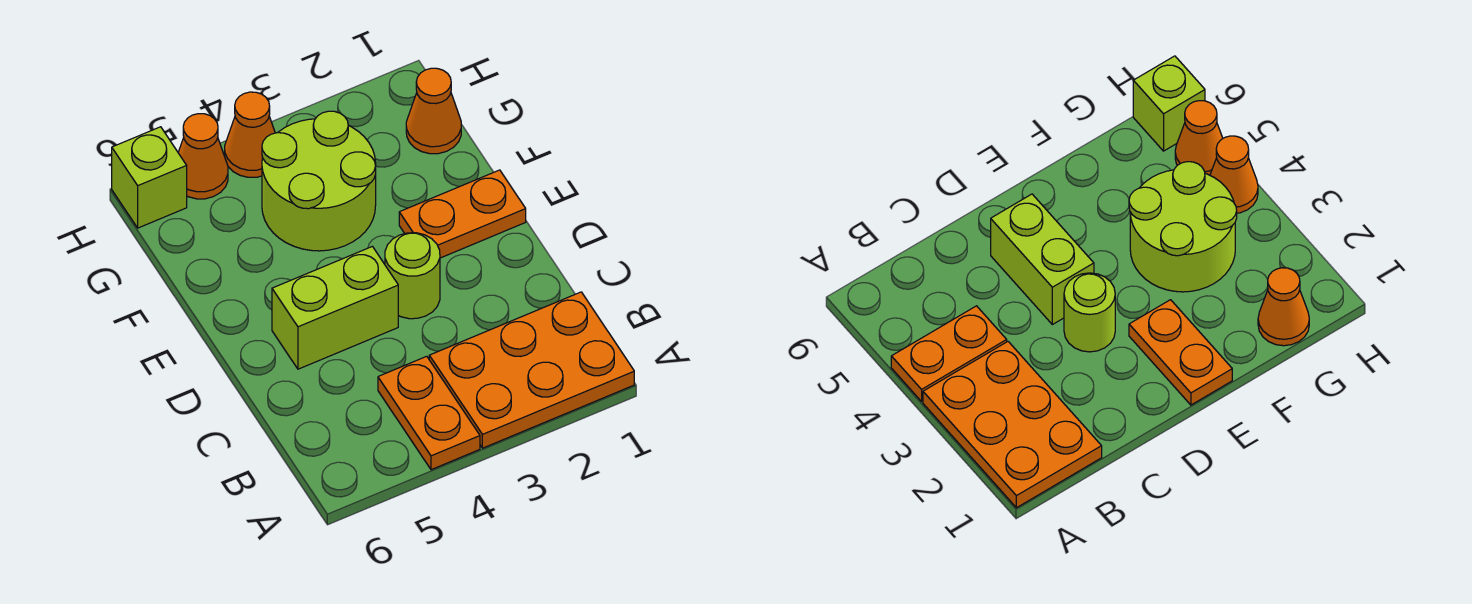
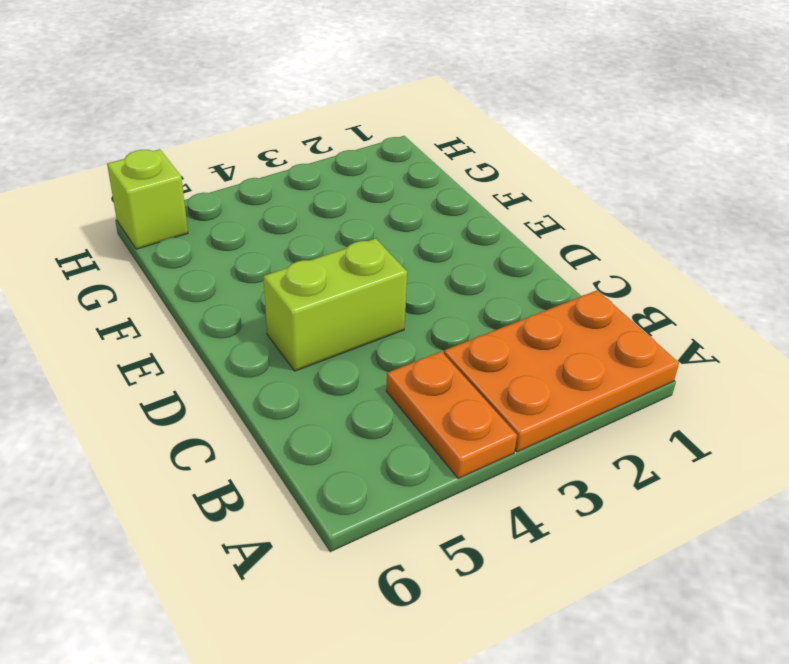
none -> lime 1x1 round brick [385,233,440,319]
none -> orange 1x2 plate [399,170,526,258]

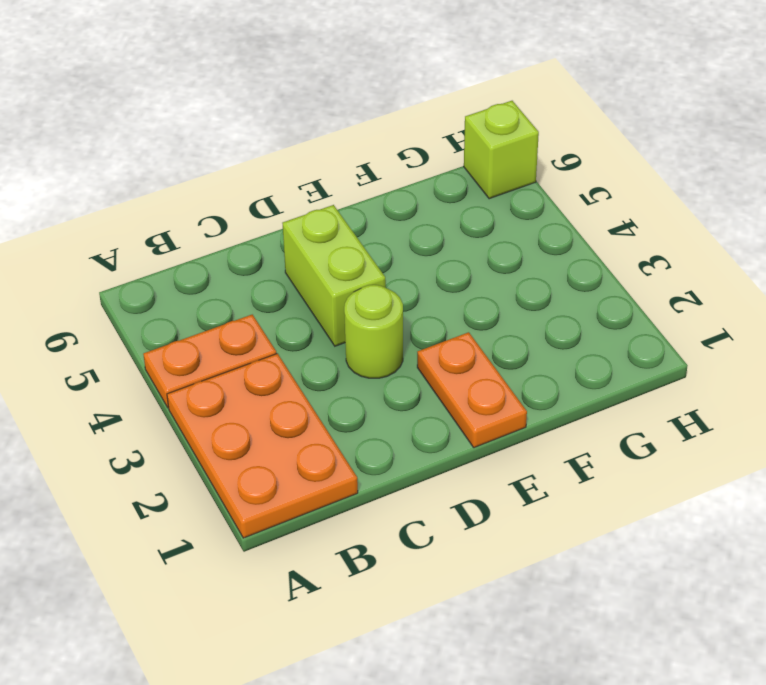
none -> lime 2x2 round brick [262,111,376,251]
none -> orange 1x1 cone [406,68,461,154]

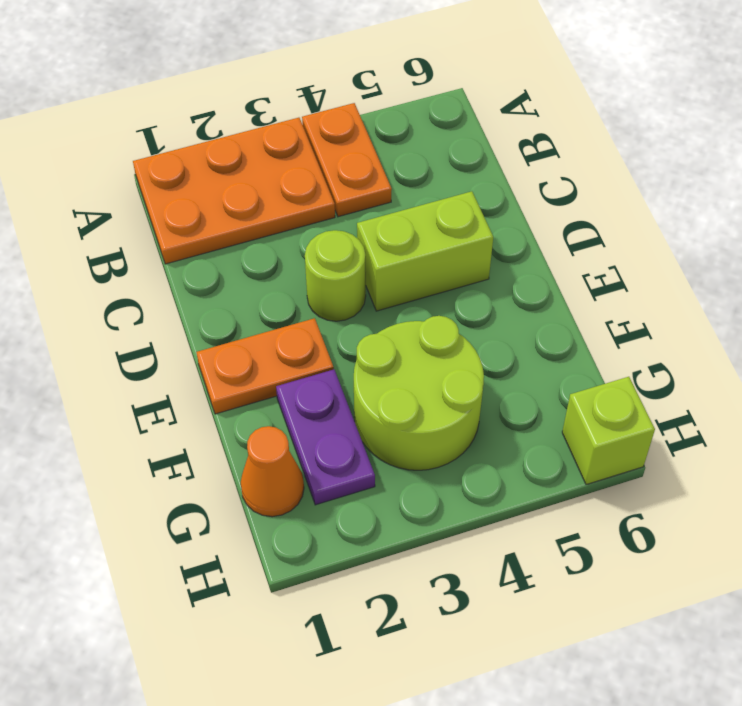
purple 1x2 plate [276,370,375,505] -> none
none -> orange 1x1 cone [225,92,275,177]
none -> orange 1x1 cone [178,114,228,199]

